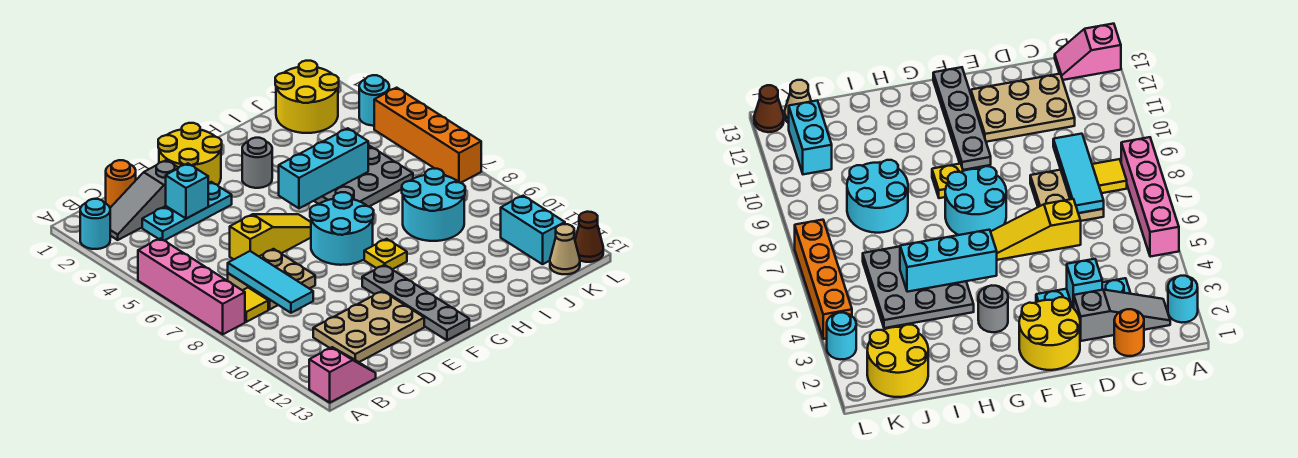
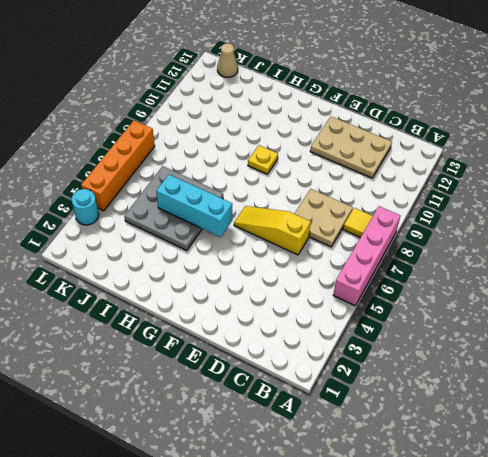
none -> cyan 1x1 round brick [80,199,110,249]
none -> pink 1x2 slope [309,347,376,403]
none -> grey 1x3 slope [110,160,178,240]

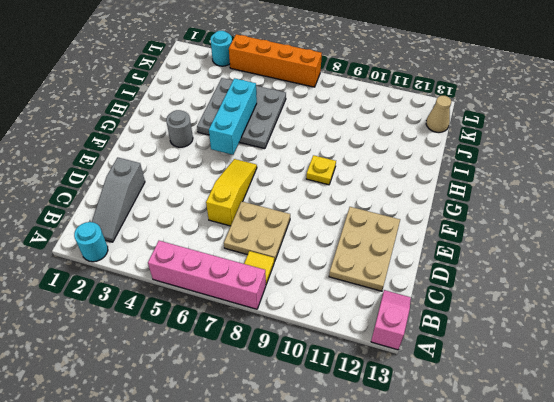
none -> orange 1x1 round brick [106,160,136,208]
none -> cyan 1x3 plate [142,182,232,241]
none -> yellow 2x2 round brick [158,123,222,185]

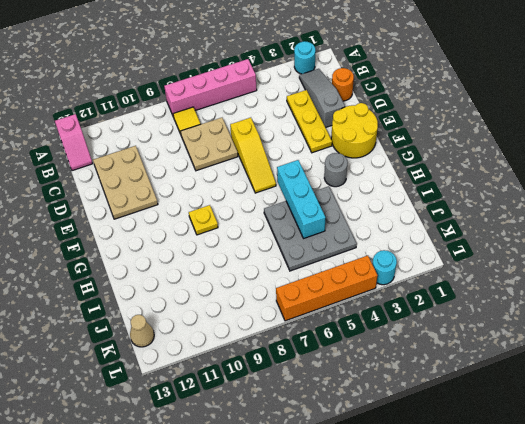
yellow 1x3 plate [287,90,332,153] -> cyan 1x3 plate [142,182,232,241]
none -> cyan 2x2 round brick [310,192,374,265]
none -> grey 1x4 plate [362,265,469,340]
none -> cyan 2x2 round brick [402,168,465,241]

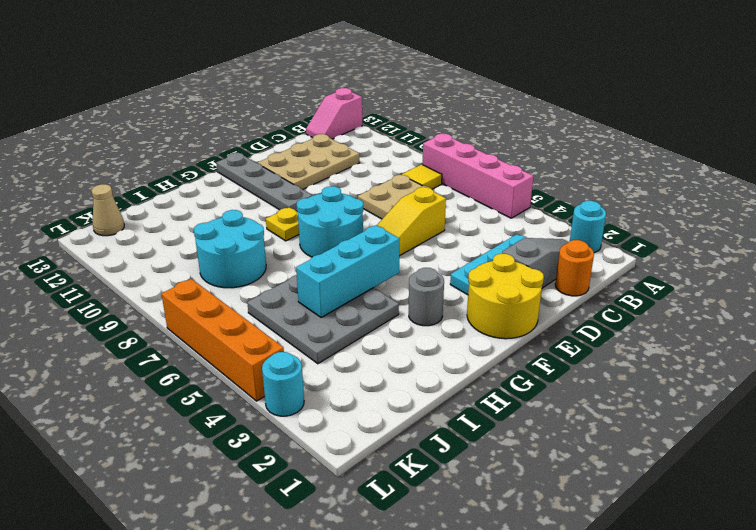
none -> yellow 2x2 round brick [275,61,339,133]
none -> cyan 1x2 brick [501,196,565,264]
none -> brown 1x1 cone [575,212,603,262]

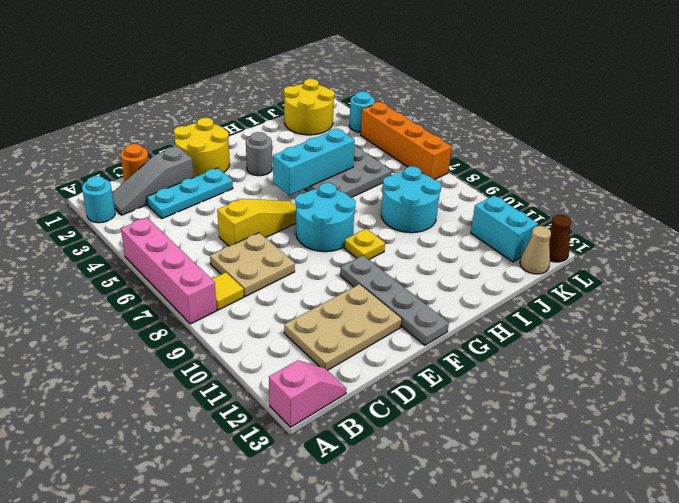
none -> cyan 1x3 tile [228,251,313,313]
none -> cyan 1x1 brick [166,163,208,219]

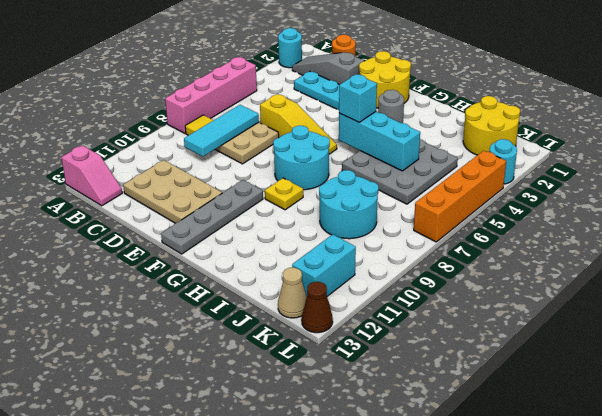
cyan 1x1 brick [339,74,377,122] -> cyan 1x1 brick moved to [166,163,208,219]

